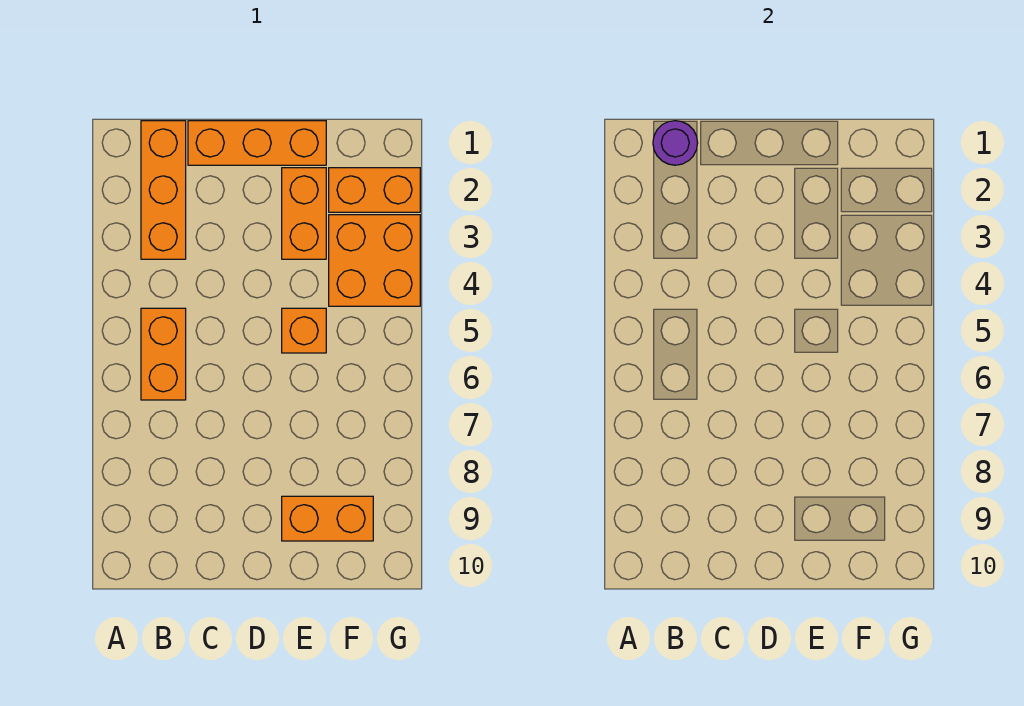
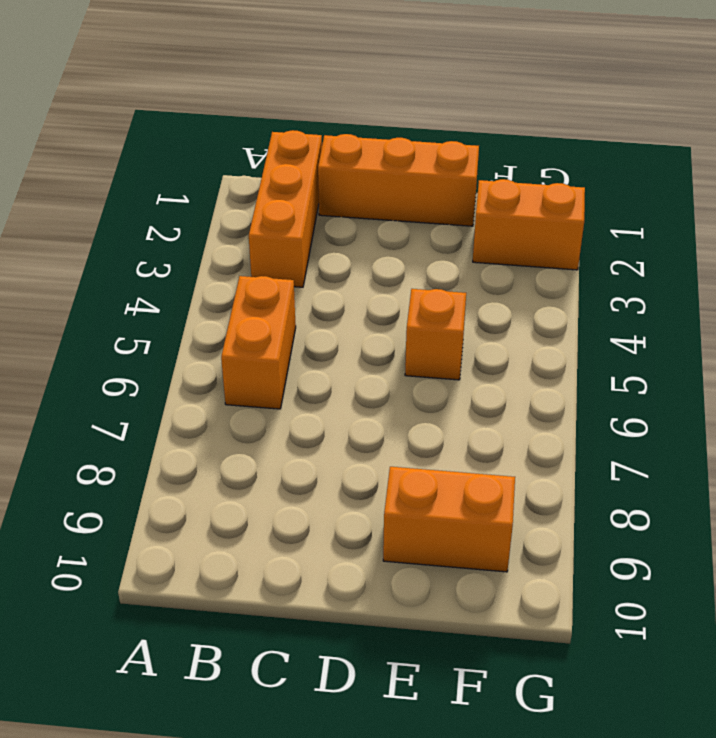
none -> orange 1x2 brick [282,168,326,259]
none -> orange 2x2 brick [329,215,420,306]

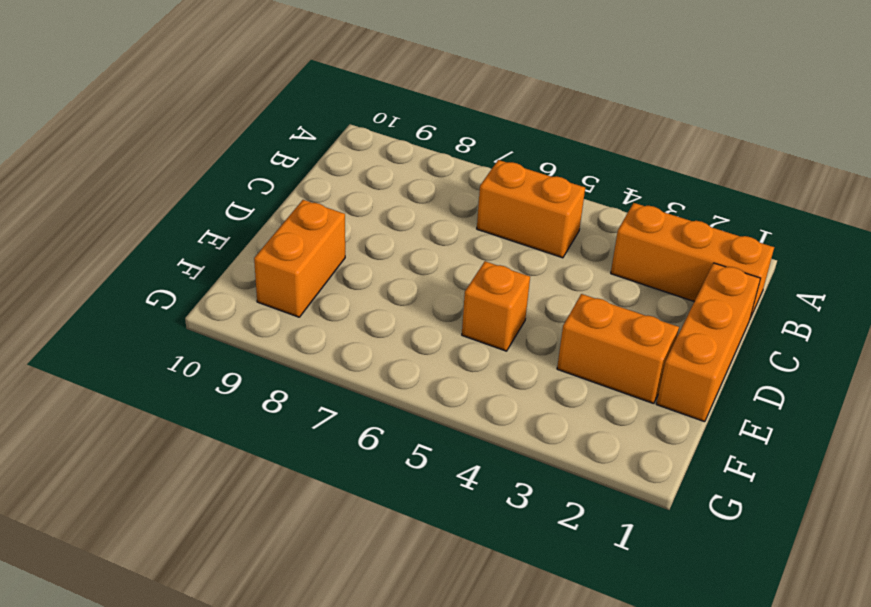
none -> orange 1x2 brick [329,168,420,212]
none -> orange 2x2 brick [329,215,420,306]

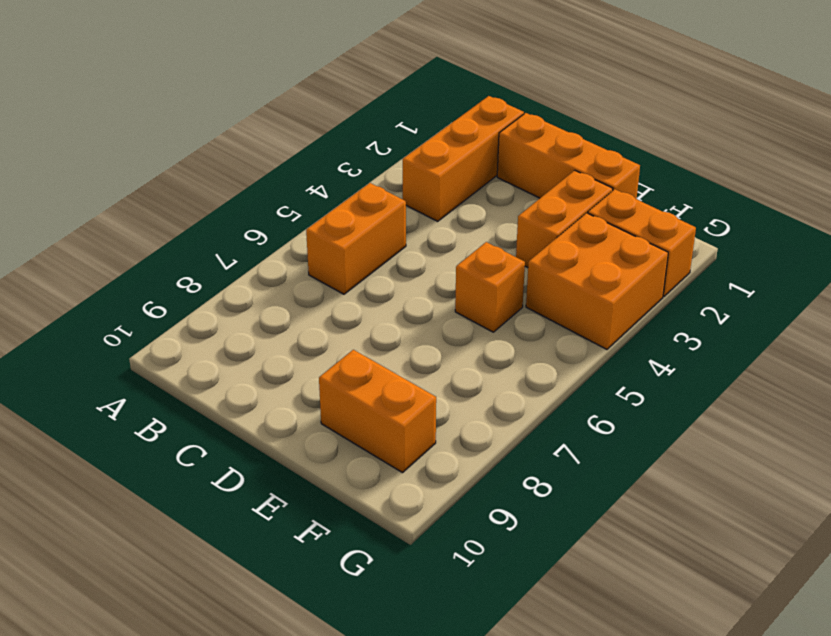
none -> purple 1x1 round brick [653,121,698,165]

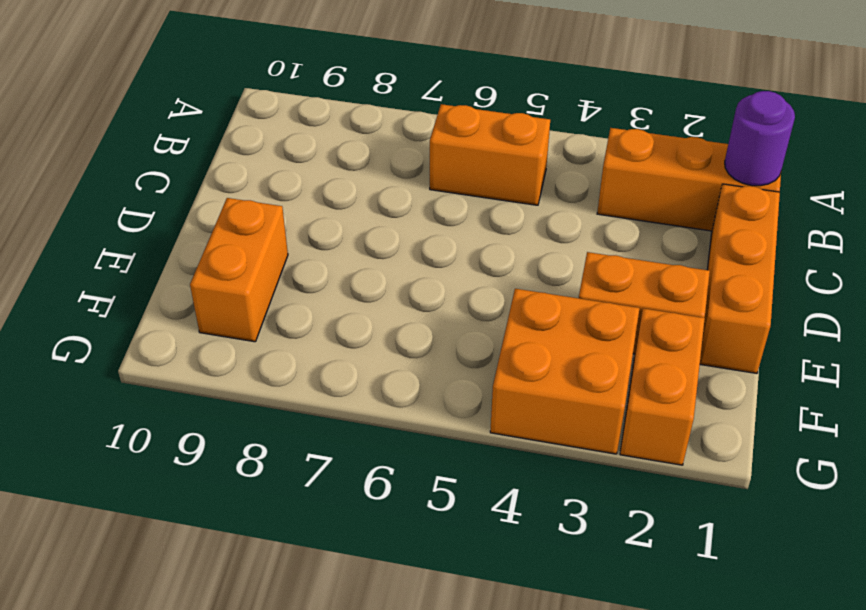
none -> orange 1x1 brick [282,308,326,353]

